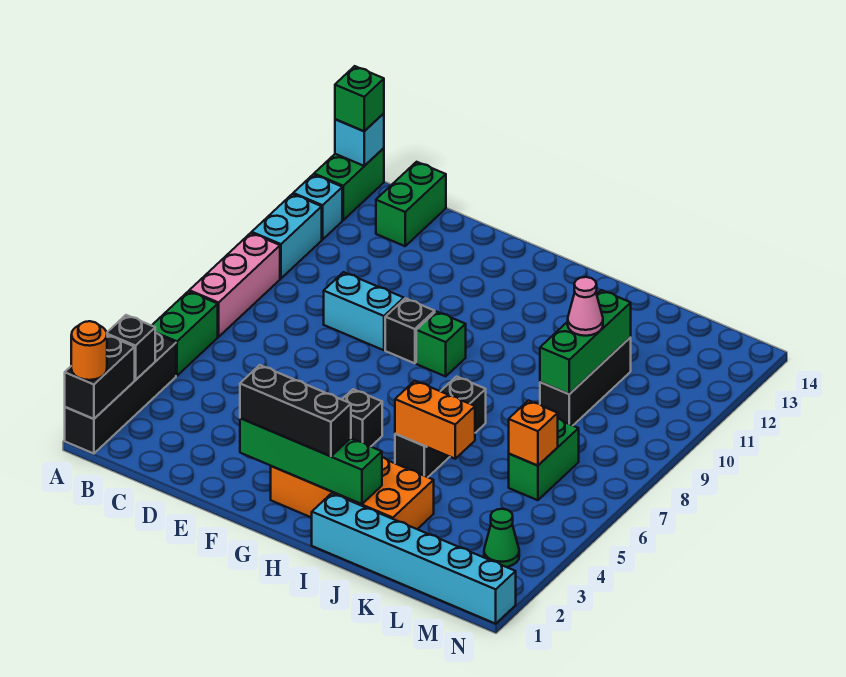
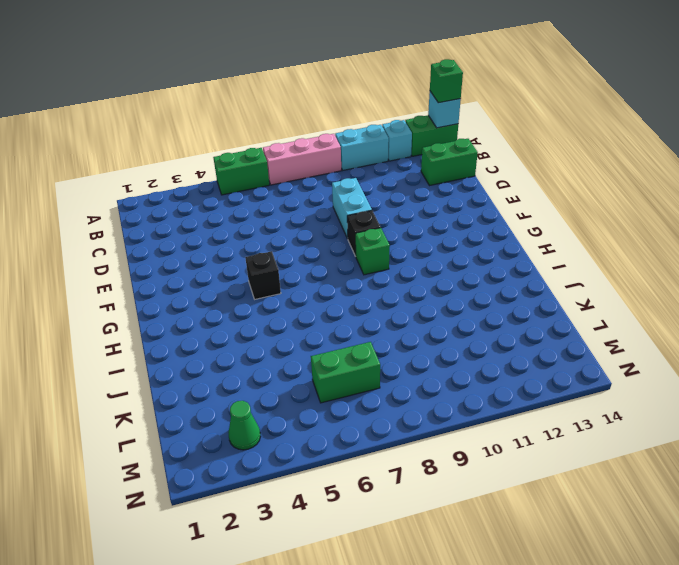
none -> black 1x4 brick [65,333,176,454]
none -> orange 2x4 brick [271,457,434,529]
none -> cyan 1x6 brick [312,493,516,624]

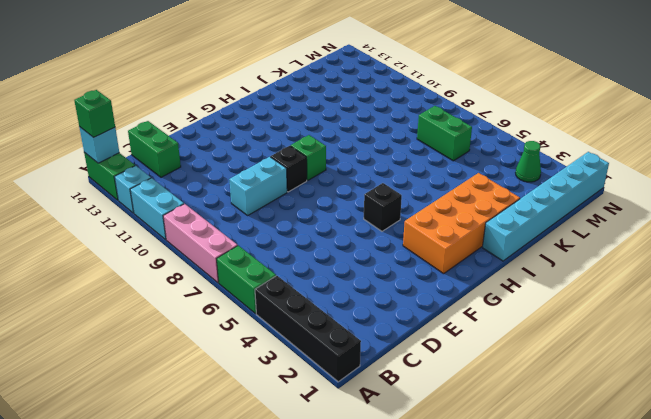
none -> black 1x3 brick [395,377,486,477]
none -> black 1x3 brick [540,337,631,426]
none -> black 1x2 brick [65,335,135,419]

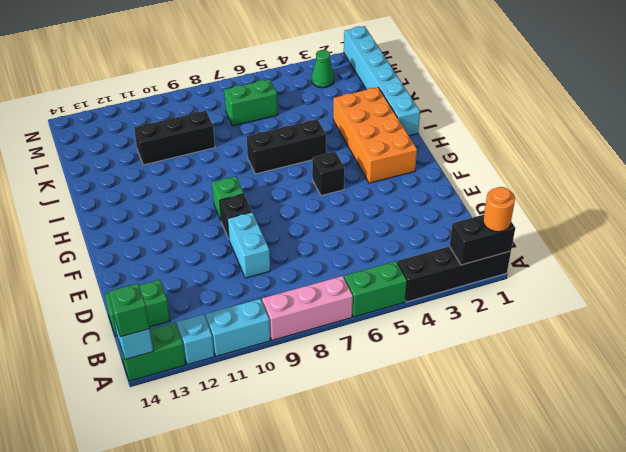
none -> black 1x1 brick [107,315,155,380]
none -> green 1x4 brick [240,418,382,504]
none -> orange 1x2 brick [395,381,475,459]

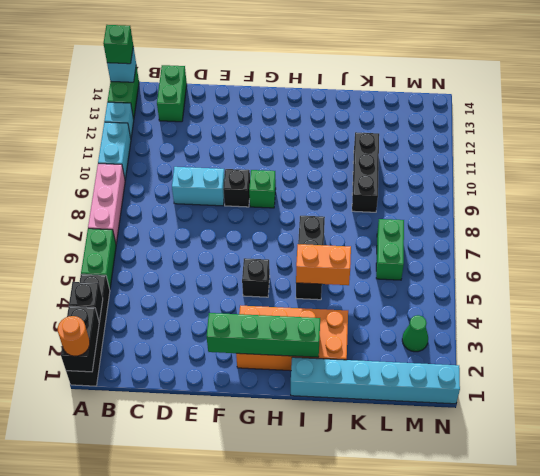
none -> green 1x3 brick [540,290,631,394]
none -> orange 1x1 brick [509,400,558,466]
none -> black 1x3 brick [240,365,351,456]

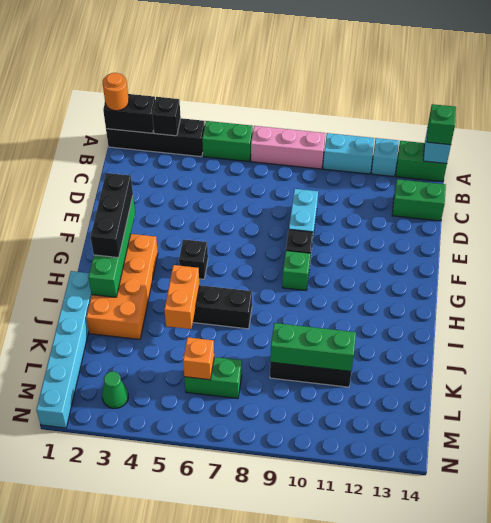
none -> pink 1x1 cone [568,277,603,336]

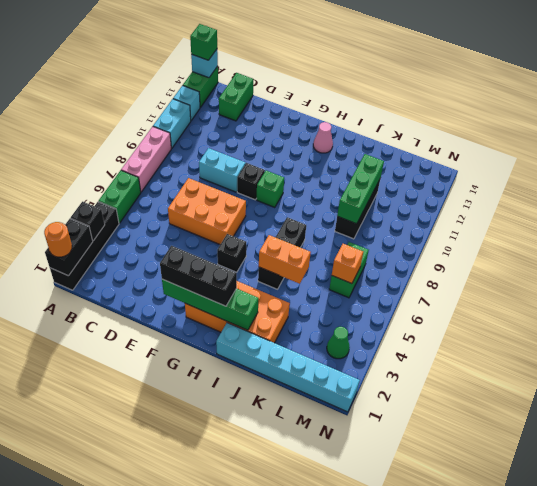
orange 2x3 brick [168,178,246,244] -> none
pink 1x1 cone [313,122,333,153] -> pink 1x1 cone moved to [568,277,603,336]

